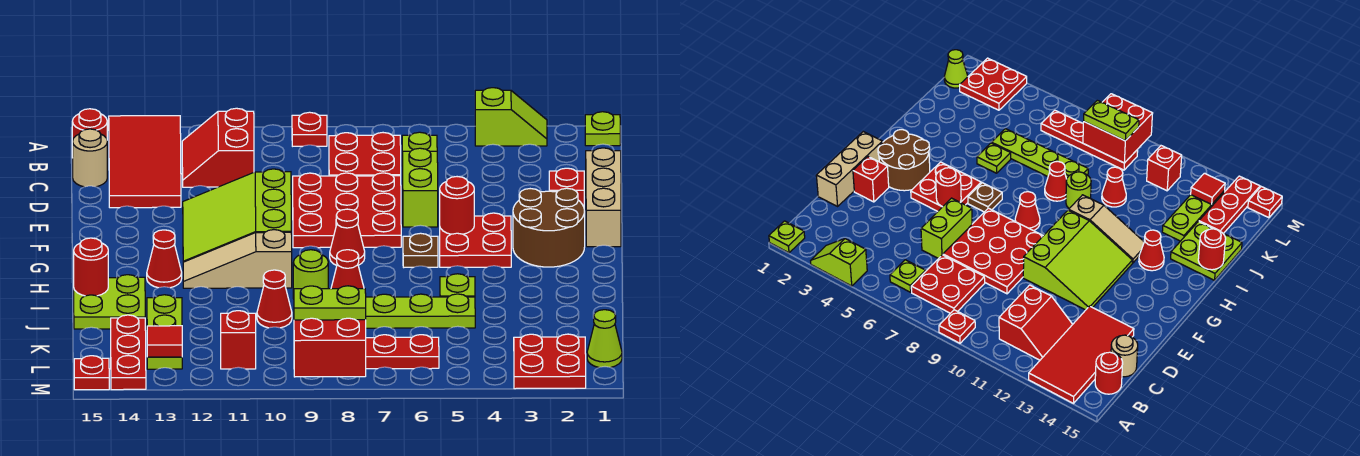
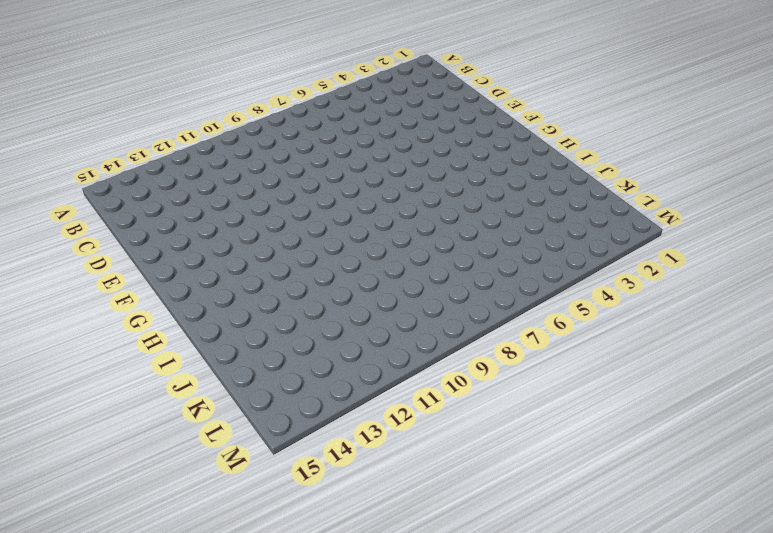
none -> lime 1x1 plate [585,112,620,146]
none -> lime 1x2 slope [475,88,547,146]
none -> red 1x1 plate [292,112,327,146]
none -> red 2x4 tile [109,116,181,208]

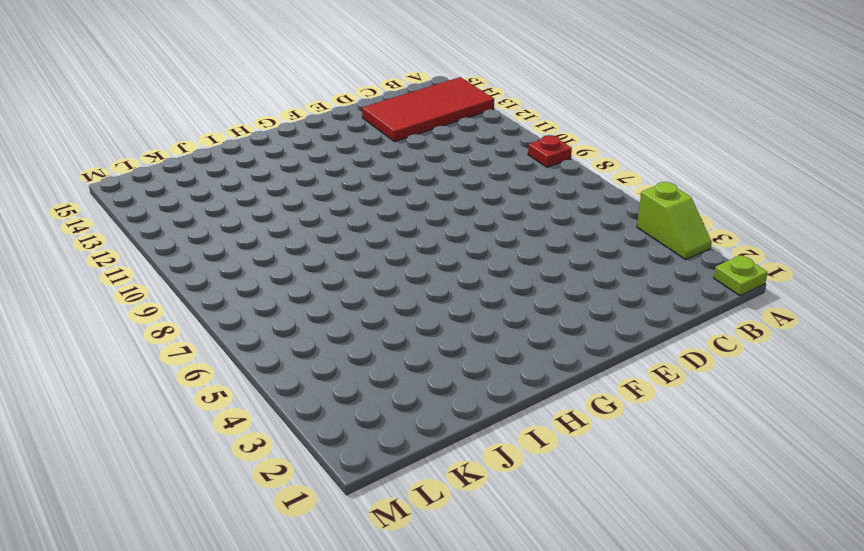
none -> lime 1x1 plate [402,132,437,166]
none -> red 2x2 plate [329,133,401,176]
none -> red 2x2 slope [182,108,254,187]
none -> red 1x1 round brick [72,109,107,158]

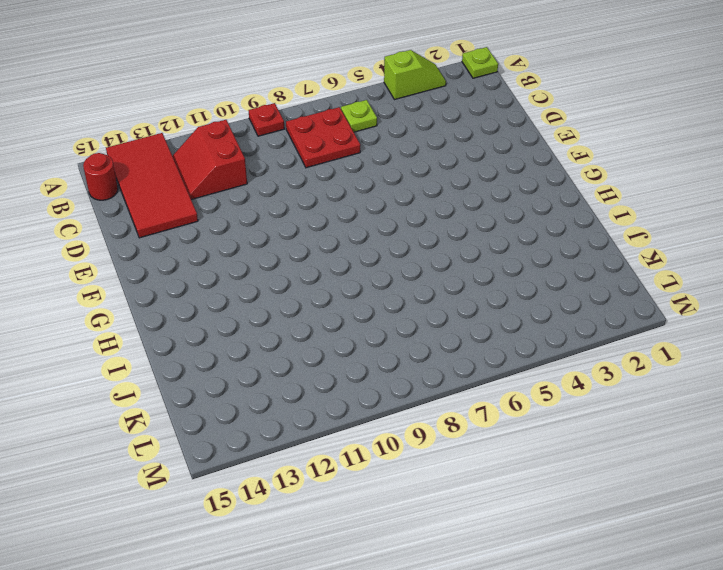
none -> tan 1x1 round brick [73,129,107,187]
none -> tan 1x3 brick [586,148,621,247]
none -> lime 1x2 brick [402,148,438,227]
none -> red 3x3 plate [293,173,401,248]

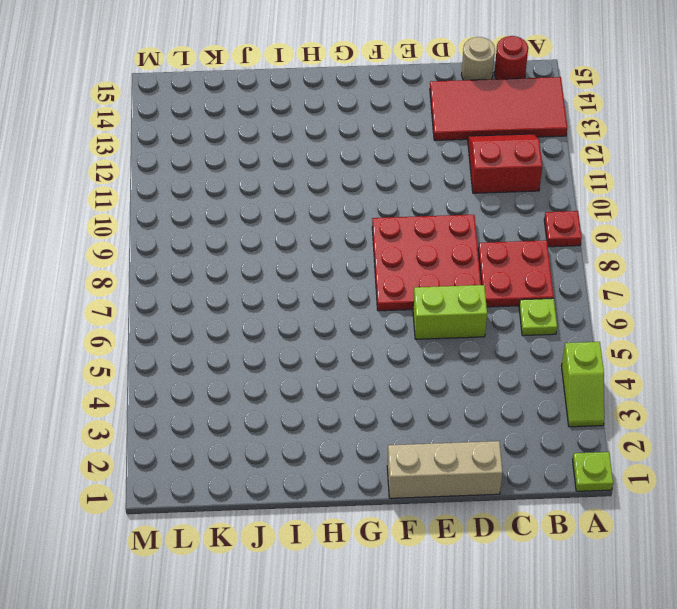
none -> red 1x1 brick [549,168,584,207]
none -> lime 3x3 slope [183,169,291,262]
none -> brown 2x2 round brick [513,188,585,267]
none -> red 2x2 plate [440,213,511,267]

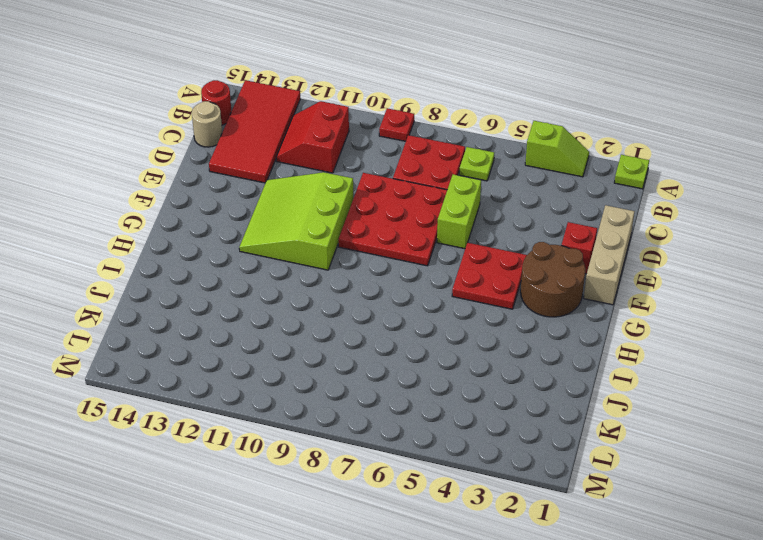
none -> brown 1x1 plate [403,233,438,267]
none -> red 1x1 cone [330,209,365,266]
none -> tan 1x3 slope [183,230,292,288]
none -> red 1x1 cone [147,230,182,288]

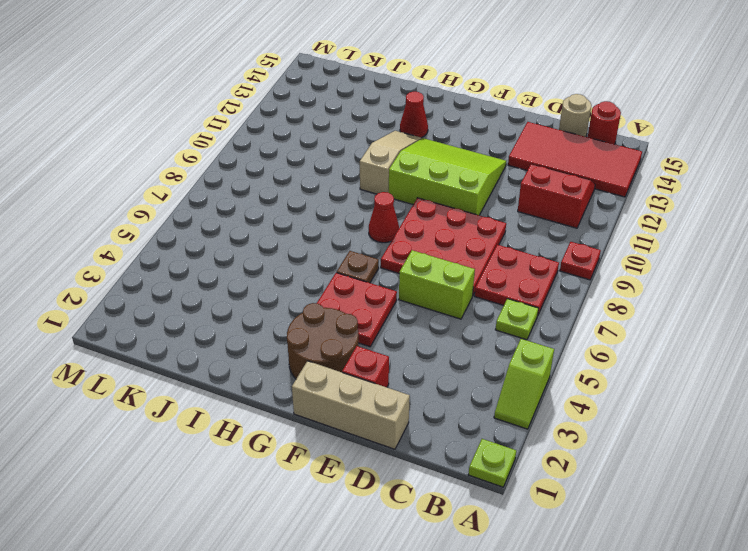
none -> lime 1x1 plate [440,274,475,297]
none -> red 1x1 cone [331,250,364,289]
none -> lime 1x1 round brick [293,250,328,299]
none -> lime 2x2 plate [74,275,145,329]

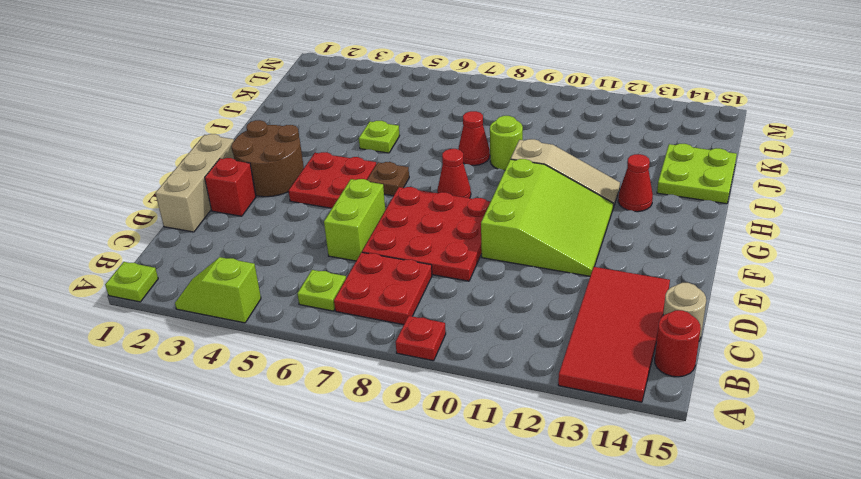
none -> red 2x2 slope [182,108,254,187]
none -> lime 1x4 plate [366,294,475,328]
none -> red 1x1 cone [257,270,292,328]
none -> lime 1x3 plate [147,295,182,369]

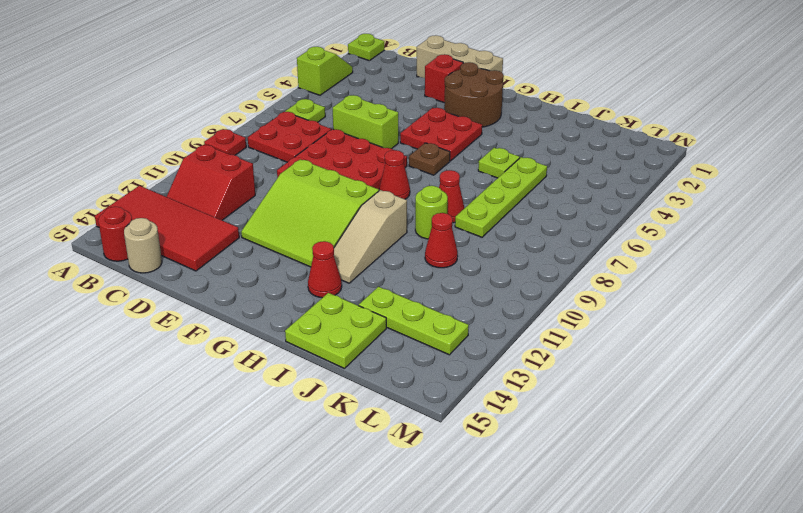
none -> red 1x3 plate [111,315,146,390]
none -> lime 1x1 cone [587,310,622,367]
none -> red 2x2 plate [514,334,586,389]
none -> red 1x4 plate [366,335,439,369]

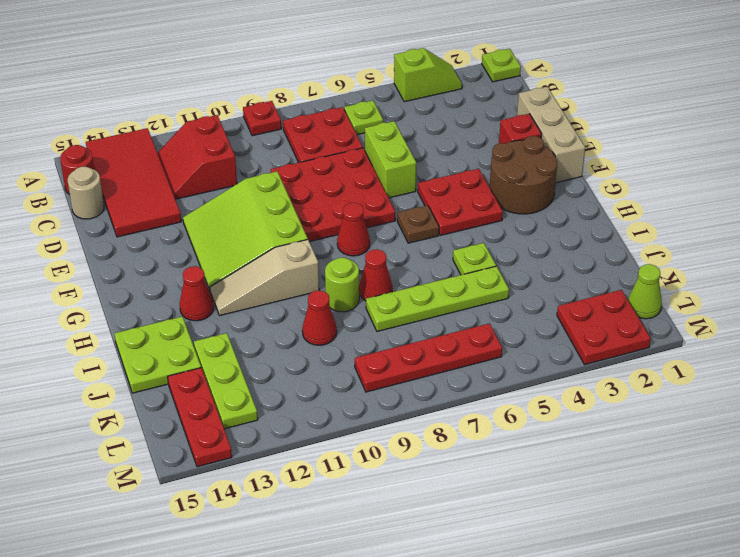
none -> red 1x1 brick [221,311,256,369]
none -> red 1x1 plate [74,356,109,390]
none -> red 1x1 round brick [440,177,474,234]
none -> red 1x1 round brick [74,238,108,296]

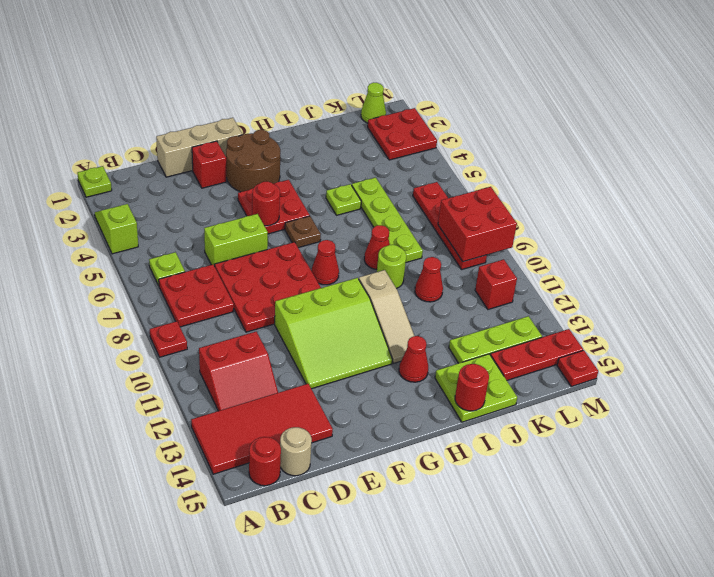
none -> red 1x1 tile [147,326,182,357]
none -> lime 1x2 plate [294,286,366,320]

